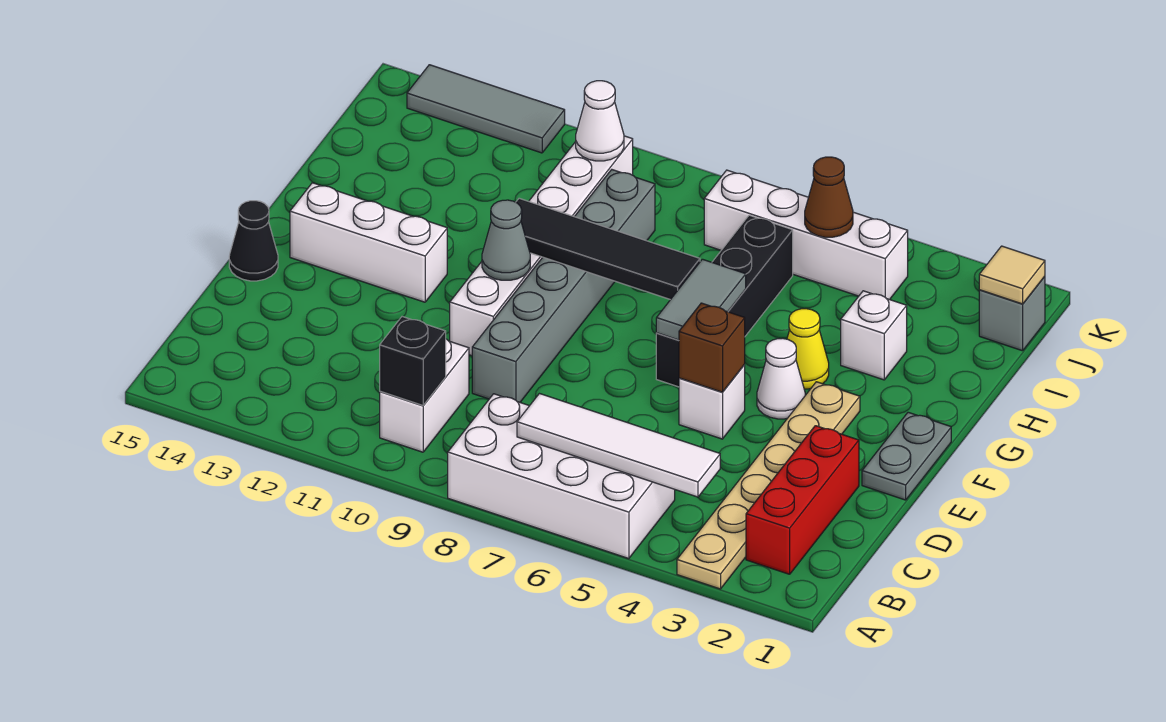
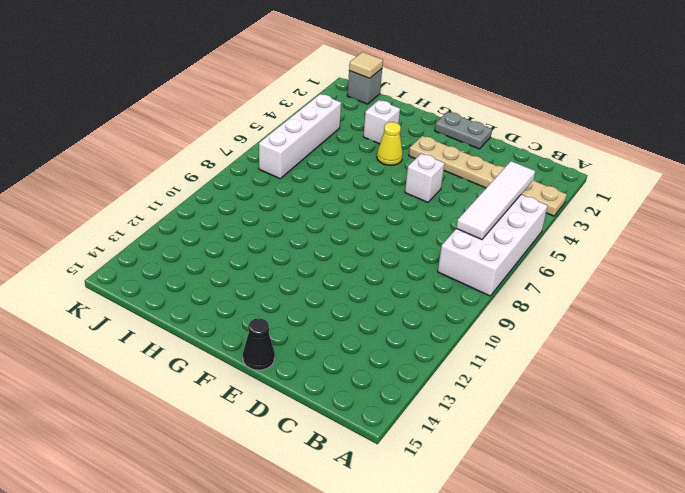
none -> red 1x3 brick [746,426,859,574]
none -> white 1x2 brick [380,339,469,452]
none -> grey 1x6 brick [472,170,655,402]

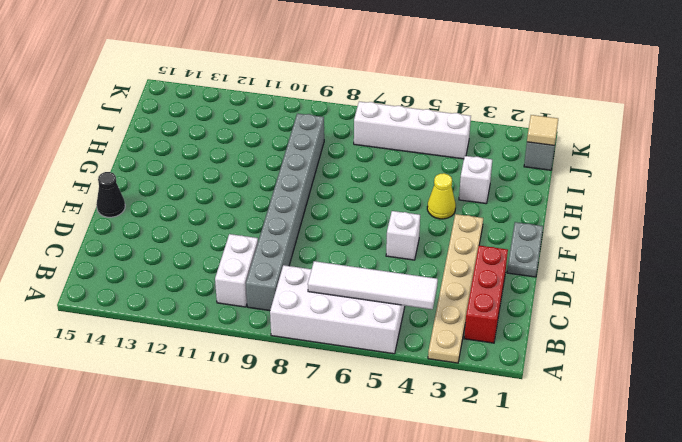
grey 1x8 brick [246,113,324,311] -> grey 1x6 brick [472,170,655,402]
none -> white 1x6 brick [450,136,633,356]
none -> white 1x1 cone [757,338,805,419]
none -> black 1x4 brick [656,215,793,387]

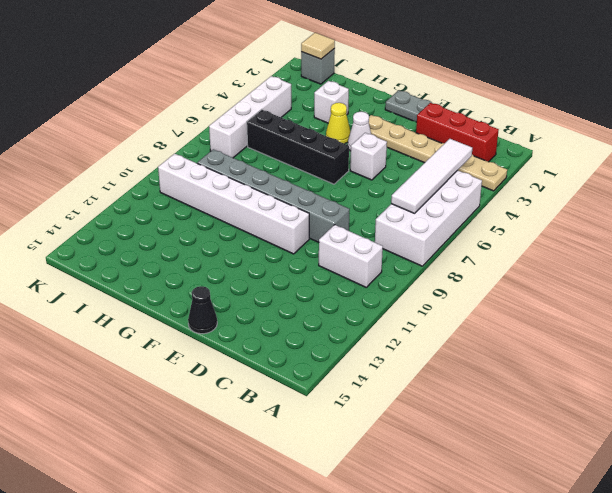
none -> white 1x3 brick [290,183,447,302]
none -> grey 1x3 tile [407,65,565,153]
none -> black 1x1 brick [380,317,446,405]

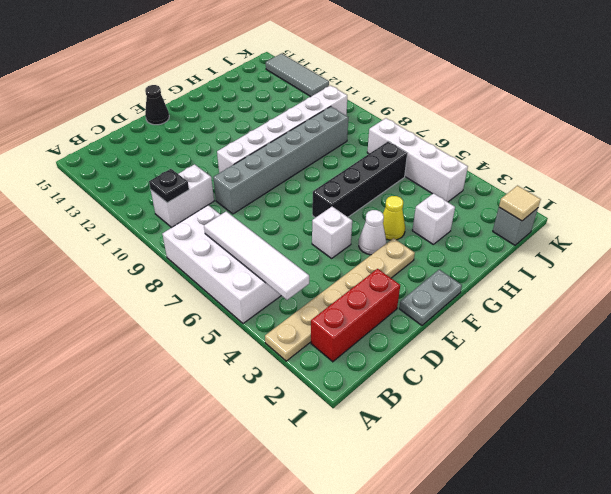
black 1x1 plate [149,169,189,203] -> black 1x1 brick [380,317,446,405]
none -> white 1x3 brick [290,183,447,302]
none -> brown 1x1 brick [679,303,745,392]
none -> grey 1x2 tile [656,259,746,340]

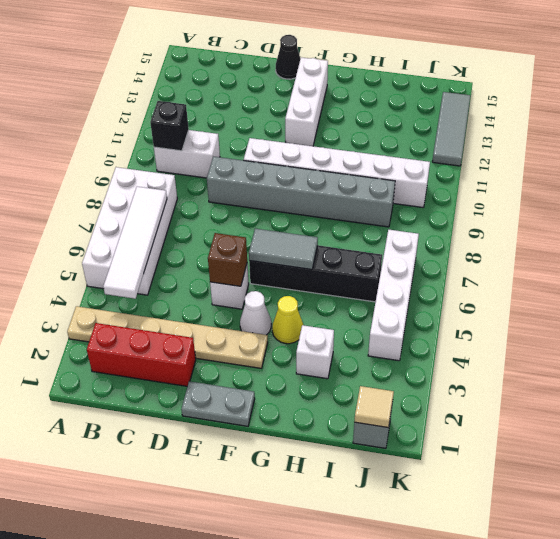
none -> grey 1x1 cone [482,200,530,280]
none -> black 1x4 tile [516,198,700,300]
none -> brown 1x1 cone [805,157,853,237]

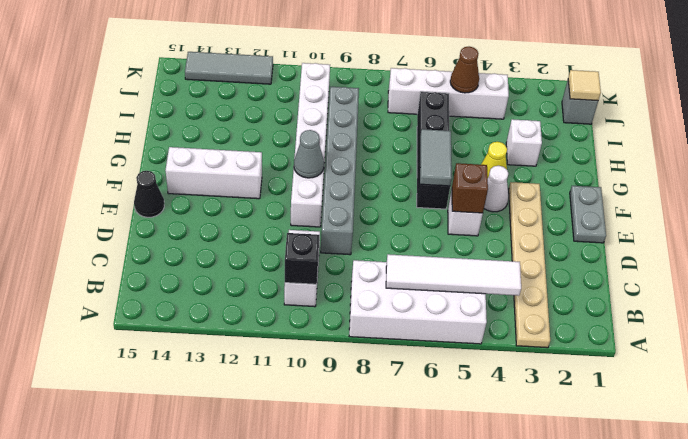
none -> red 1x3 brick [746,426,859,574]
none -> black 1x4 tile [516,198,700,300]
none -> white 1x1 cone [576,81,624,161]

